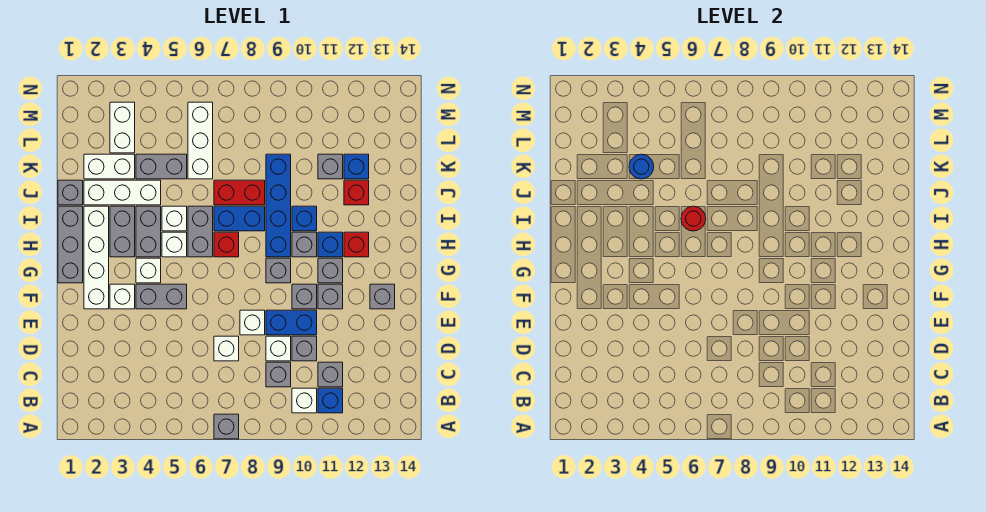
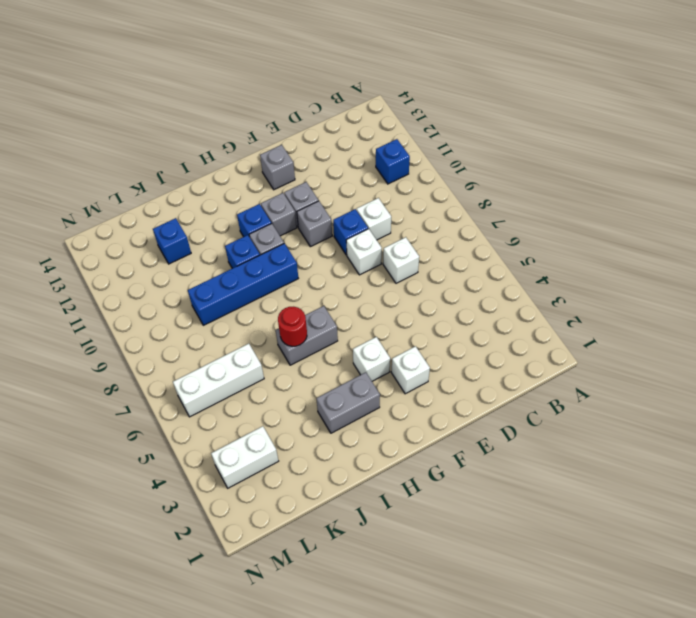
blue 1x1 brick [333,209,368,255] -> blue 1x2 brick [266,310,317,335]
none -> grey 1x1 brick [214,414,239,439]
none -> white 1x1 brick [292,388,317,413]
none -> grey 1x1 brick [266,362,291,387]
none -> grey 1x1 brick [318,362,343,387]

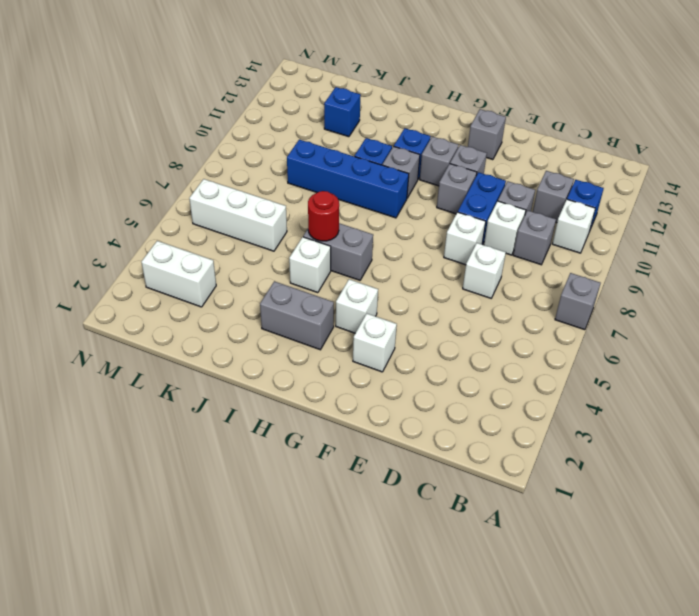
none -> white 1x4 brick [84,206,109,309]
none -> grey 1x2 brick [136,284,187,309]
none -> grey 1x3 brick [58,206,83,283]
none -> grey 1x1 brick [266,258,291,283]

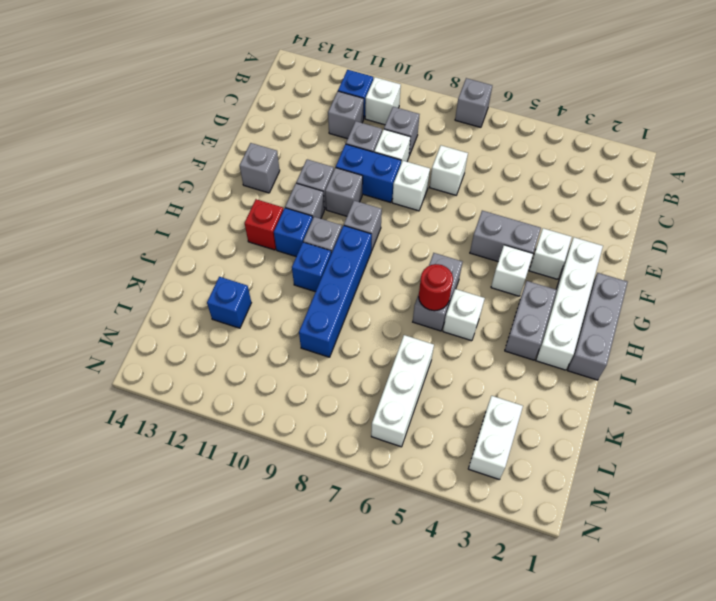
none -> grey 1x2 brick [136,206,161,257]
none -> white 1x1 brick [162,232,187,257]
none -> red 1x1 brick [214,232,239,257]
none -> blue 1x2 brick [214,206,265,231]

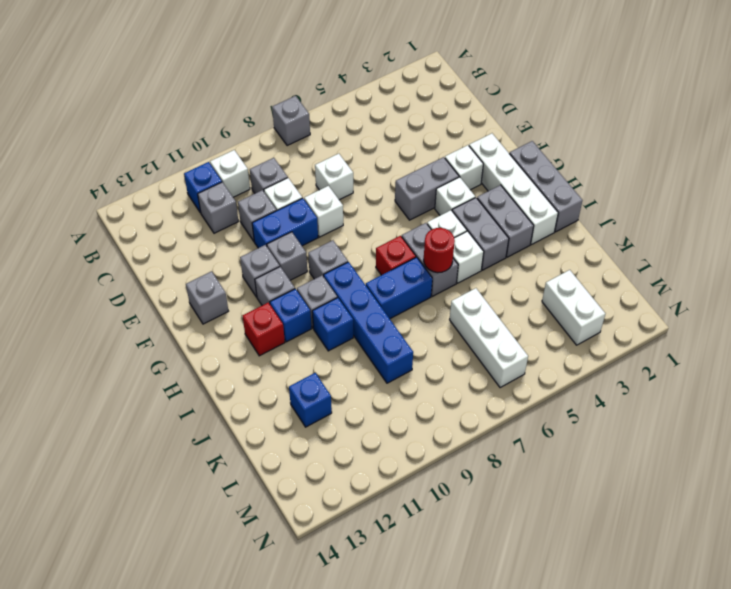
none -> grey 1x1 brick [58,180,83,205]
none -> white 1x3 brick [84,180,161,205]
none -> red 1x2 brick [214,180,265,205]
none -> red 1x1 brick [344,180,369,205]

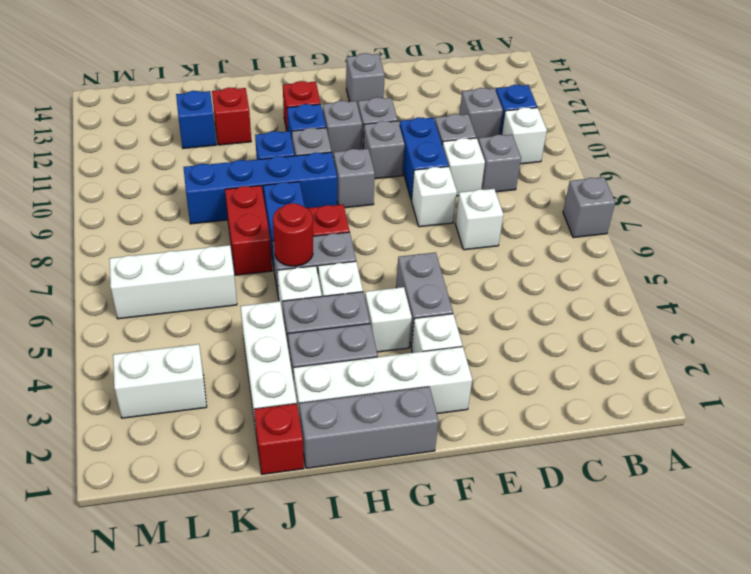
red 1x1 brick [254,404,304,474] -> grey 1x1 brick [58,180,83,205]
none -> white 1x2 brick [84,154,135,179]
none -> grey 1x2 brick [136,154,187,179]
none -> grey 1x1 brick [318,154,343,179]
none -> blue 1x1 round brick [629,154,654,179]

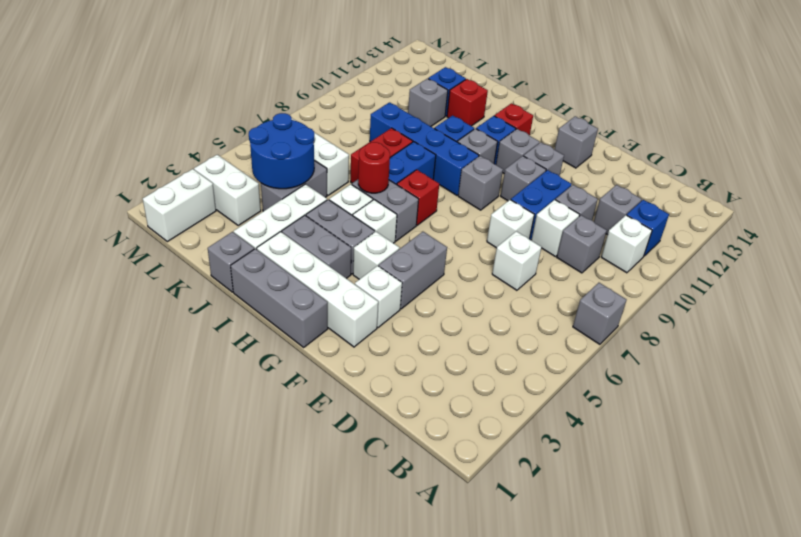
blue 2x2 round brick [249,113,314,189] -> blue 1x1 round brick [629,154,654,179]
white 1x2 brick [143,169,216,242] -> white 1x2 brick moved to [84,154,135,179]

